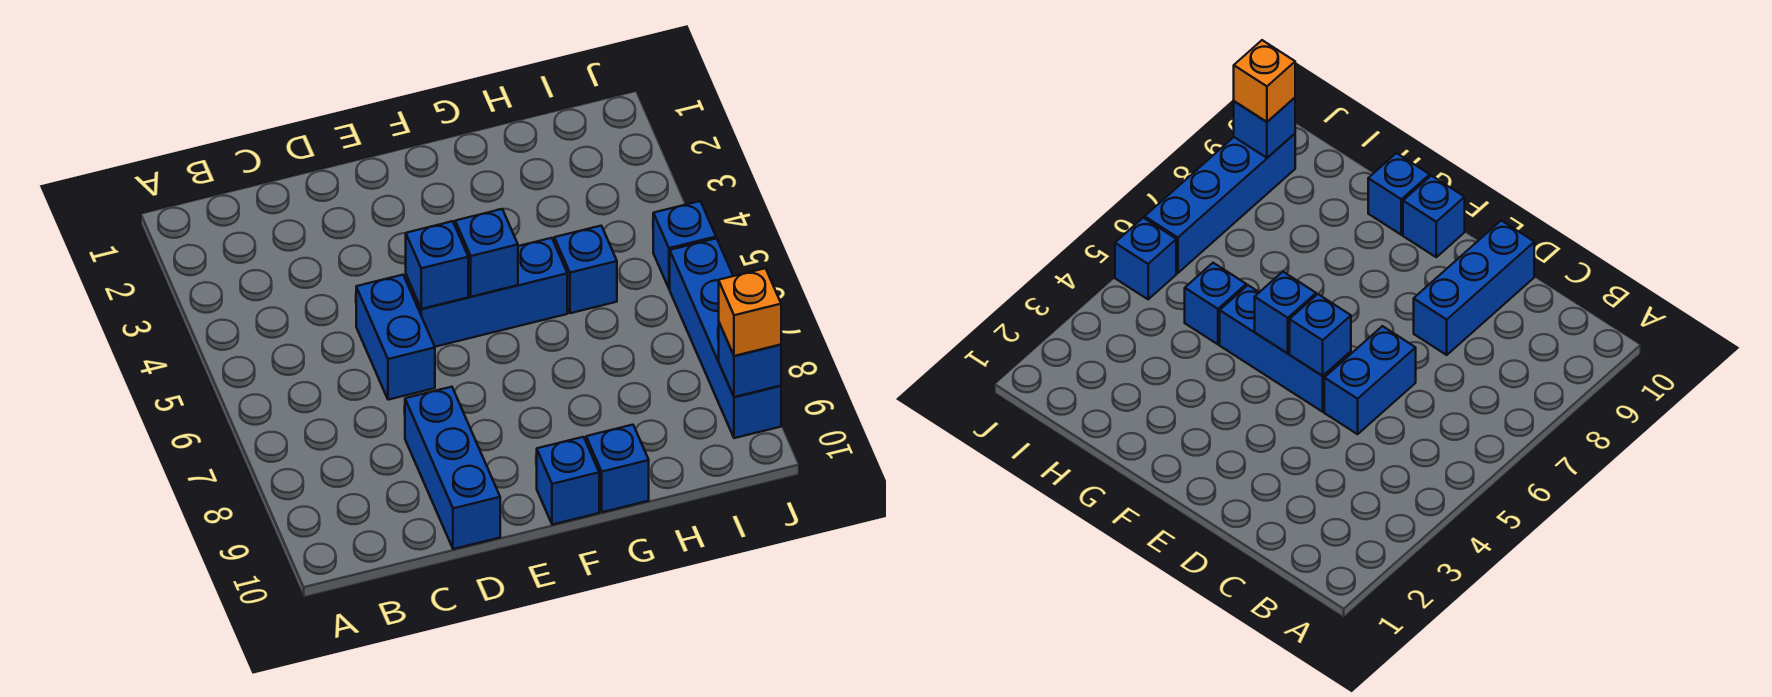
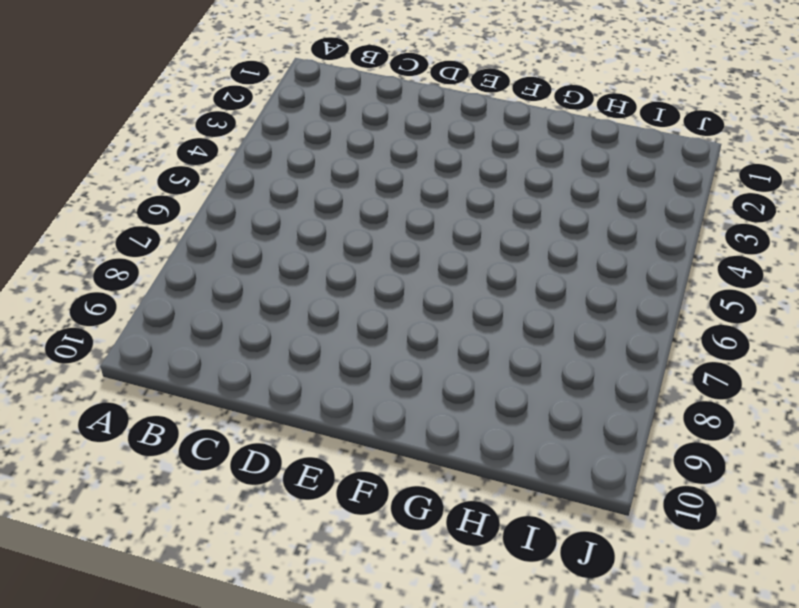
none -> blue 1x2 brick [356,275,435,400]
none -> blue 1x3 brick [405,387,500,549]
none -> blue 1x3 brick [406,238,567,347]

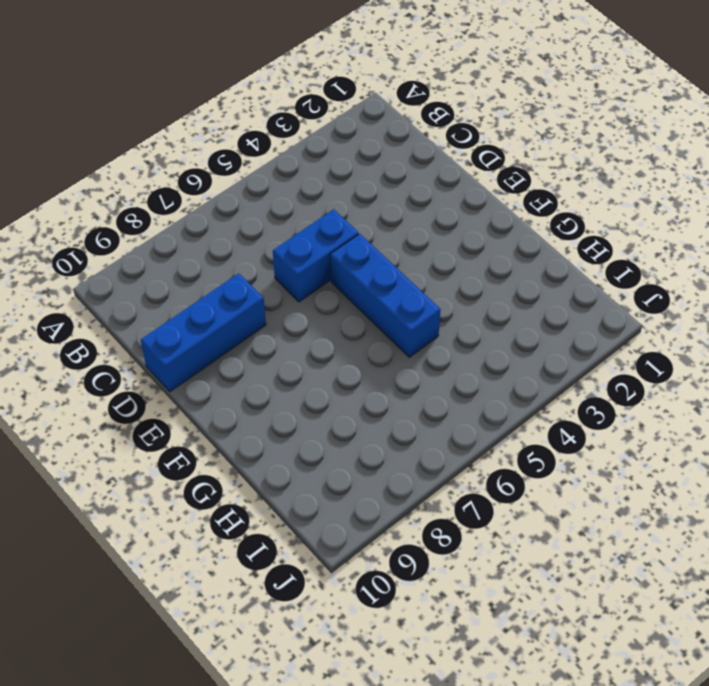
none -> blue 1x1 brick [537,437,599,525]
none -> blue 1x1 brick [586,425,649,512]
none -> blue 1x1 brick [554,226,617,313]

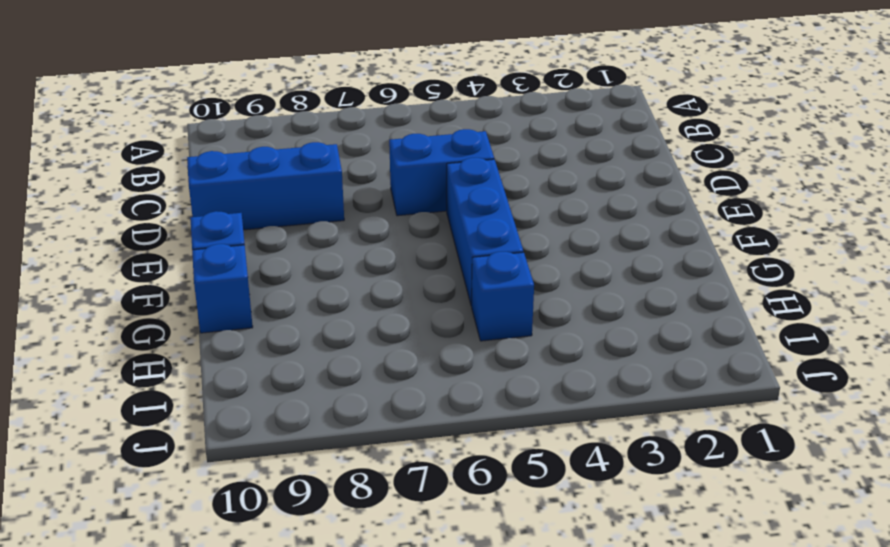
none -> blue 1x1 brick [653,201,716,289]
none -> blue 1x4 brick [670,238,781,438]
none -> blue 1x1 brick [406,221,468,309]

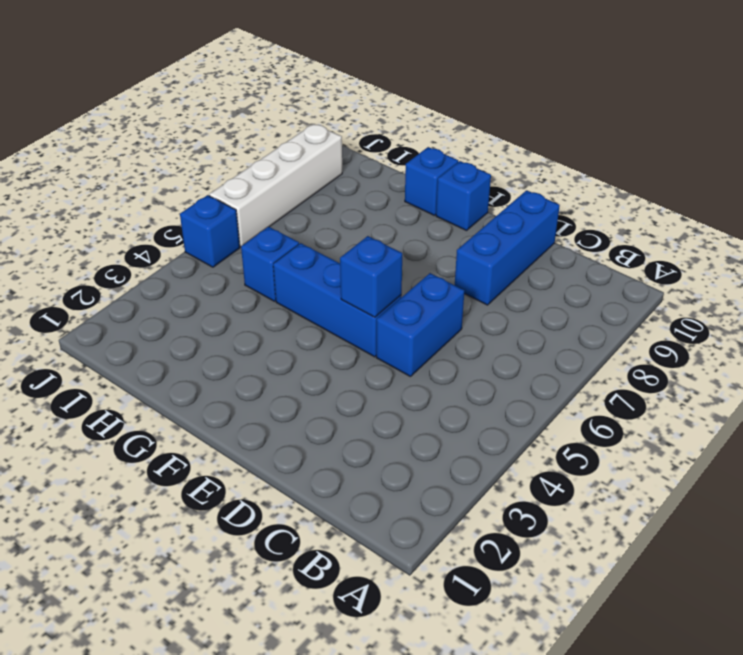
white 1x4 brick [209,124,342,247] -> blue 1x4 brick [670,238,781,438]
none -> blue 1x1 brick [455,209,518,297]
none -> blue 1x1 brick [719,323,781,397]
none -> orange 1x1 brick [719,268,781,356]

